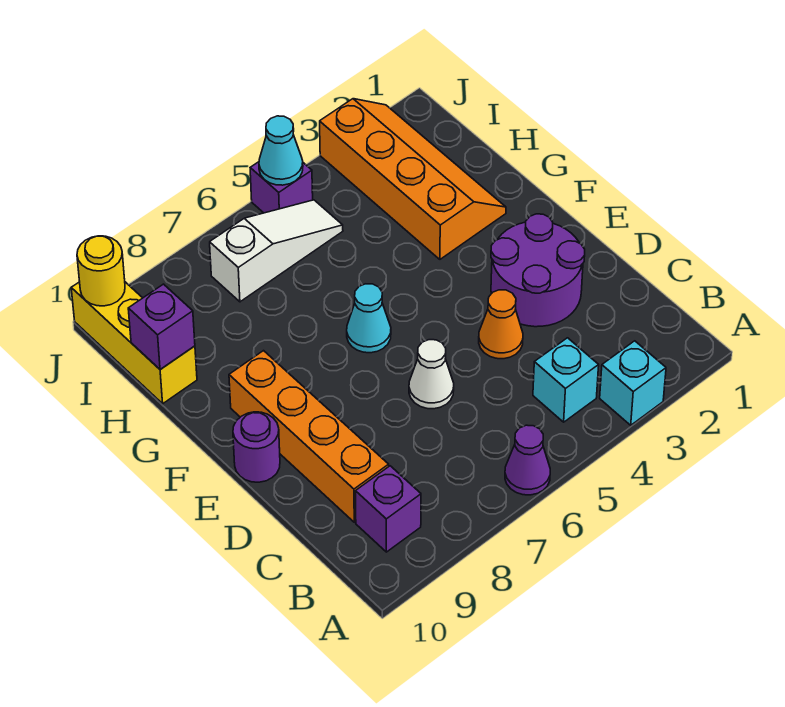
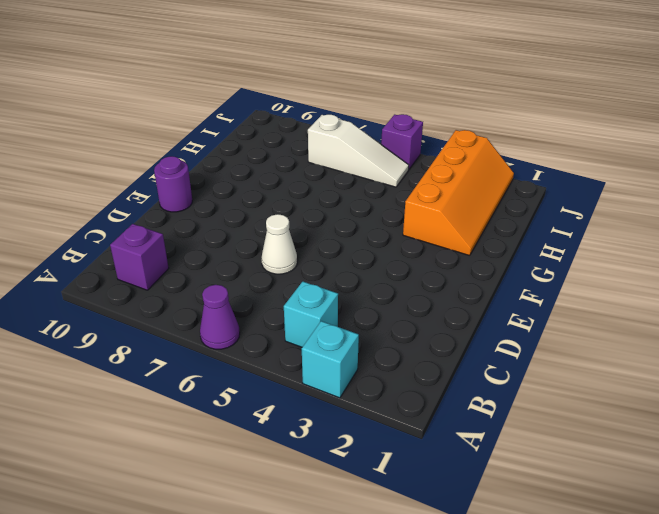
none -> orange 1x4 brick [229,351,389,522]
none -> purple 2x2 round brick [491,214,585,327]
none -> orange 1x1 cone [479,290,523,359]

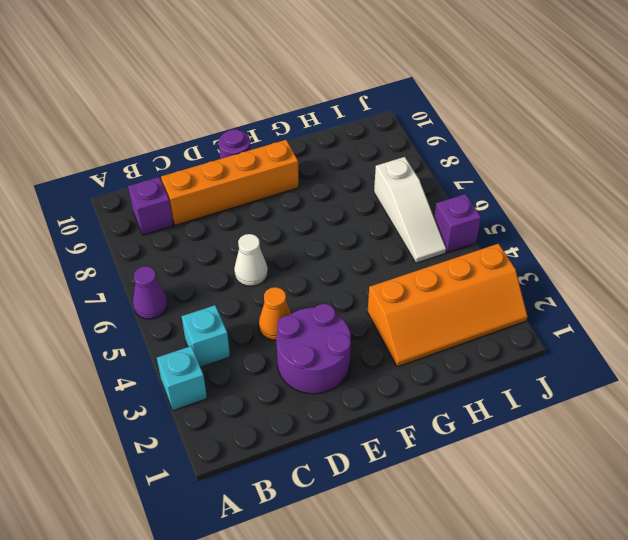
none -> cyan 1x1 cone [347,284,391,353]
none -> yellow 1x3 brick [71,282,197,404]
none -> purple 1x1 brick [128,284,195,369]

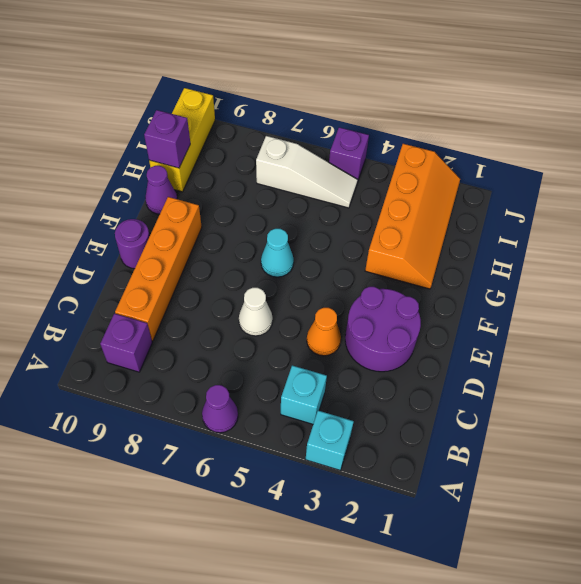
purple 1x1 cone [145,166,177,214] -> none
none -> cyan 1x1 cone [259,116,303,185]
none -> yellow 1x1 round brick [77,236,125,306]

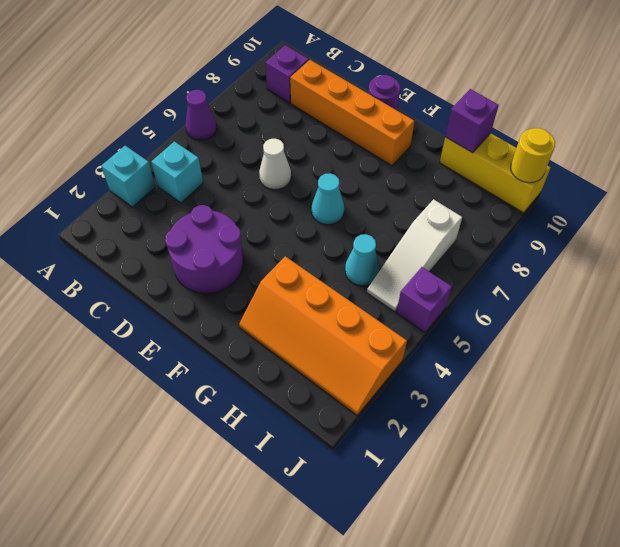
cyan 1x1 cone [345,234,380,286] -> cyan 1x1 cone moved to [259,116,303,185]
none -> orange 1x1 cone [479,290,523,359]

